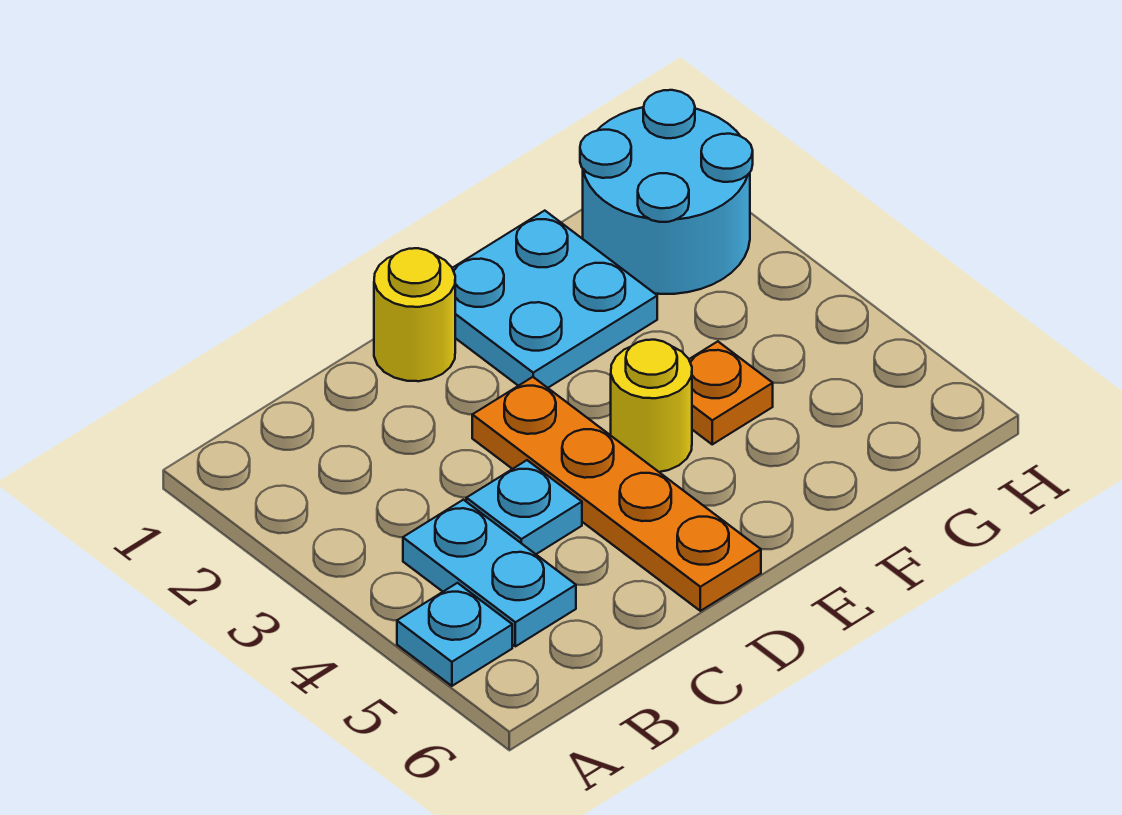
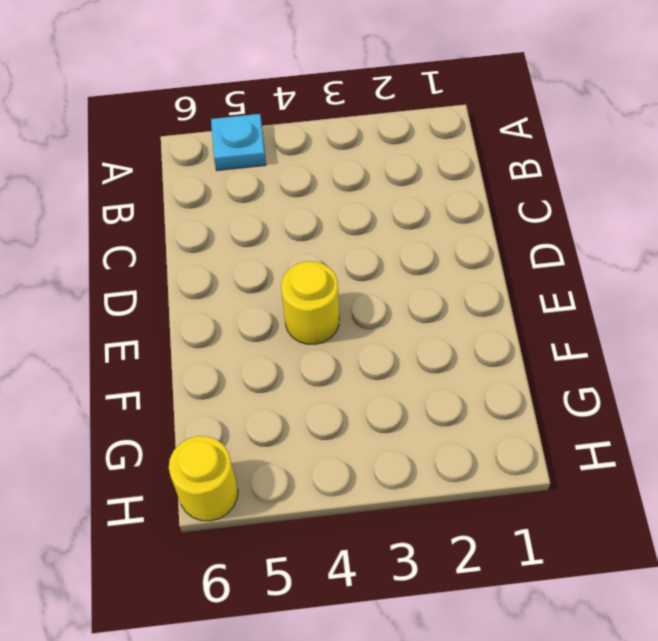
yellow 1x1 round brick [169,436,238,521] -> yellow 1x1 round brick moved to [374,248,455,381]
none -> cyan 1x2 plate [403,500,576,646]
none -> cyan 1x1 plate [466,460,582,554]

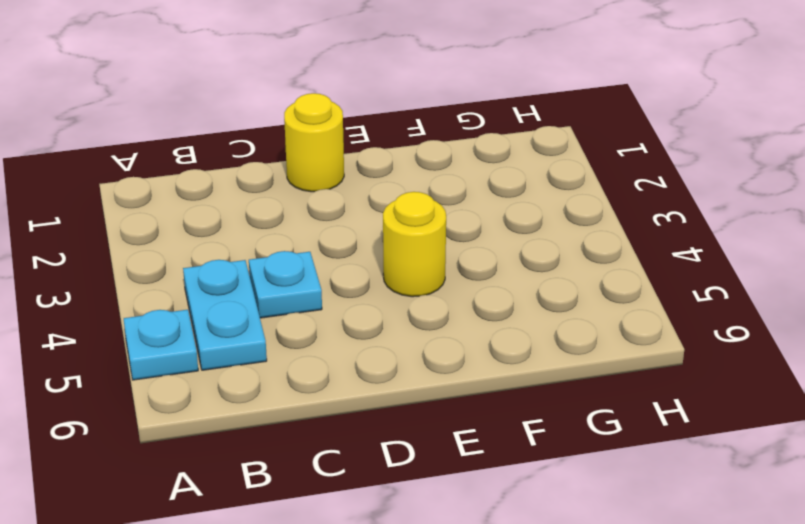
none -> orange 1x4 plate [472,377,761,611]
none -> cyan 2x2 plate [452,211,657,388]

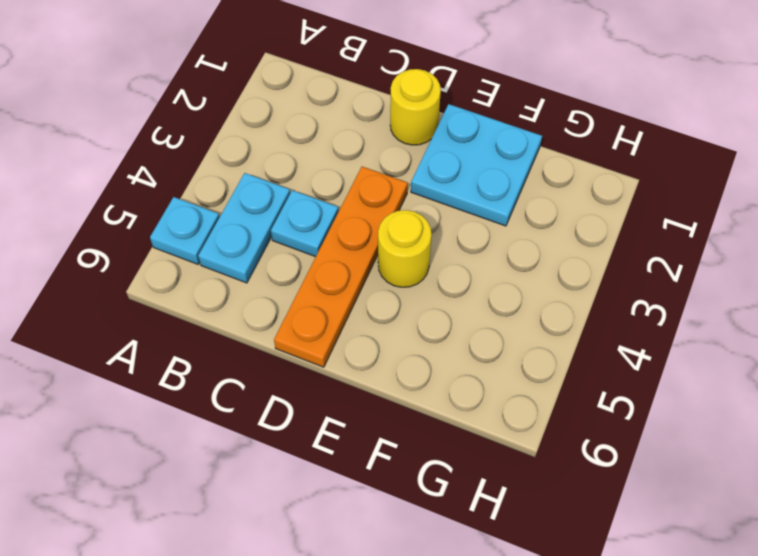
none -> orange 1x1 plate [689,342,773,444]
none -> cyan 2x2 round brick [580,90,753,294]

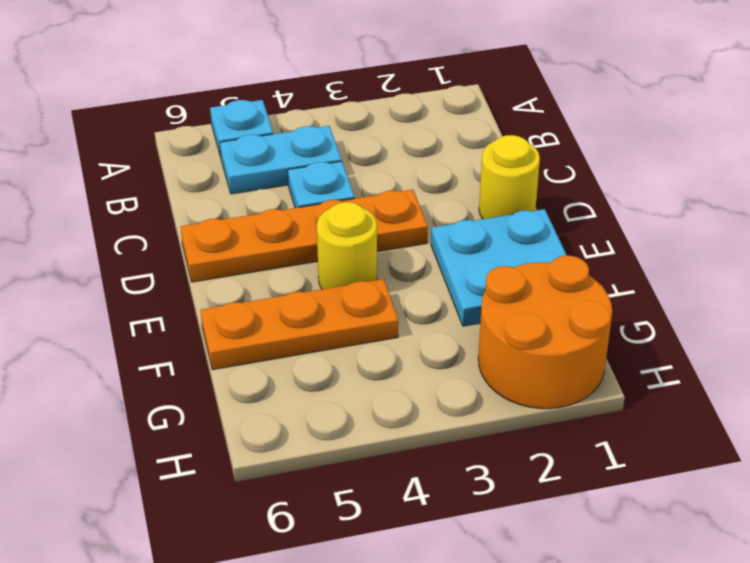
orange 1x3 plate [200,279,399,370] -> orange 1x1 plate [689,342,773,444]
orange 2x2 round brick [478,256,612,409] -> cyan 2x2 round brick [580,90,753,294]

